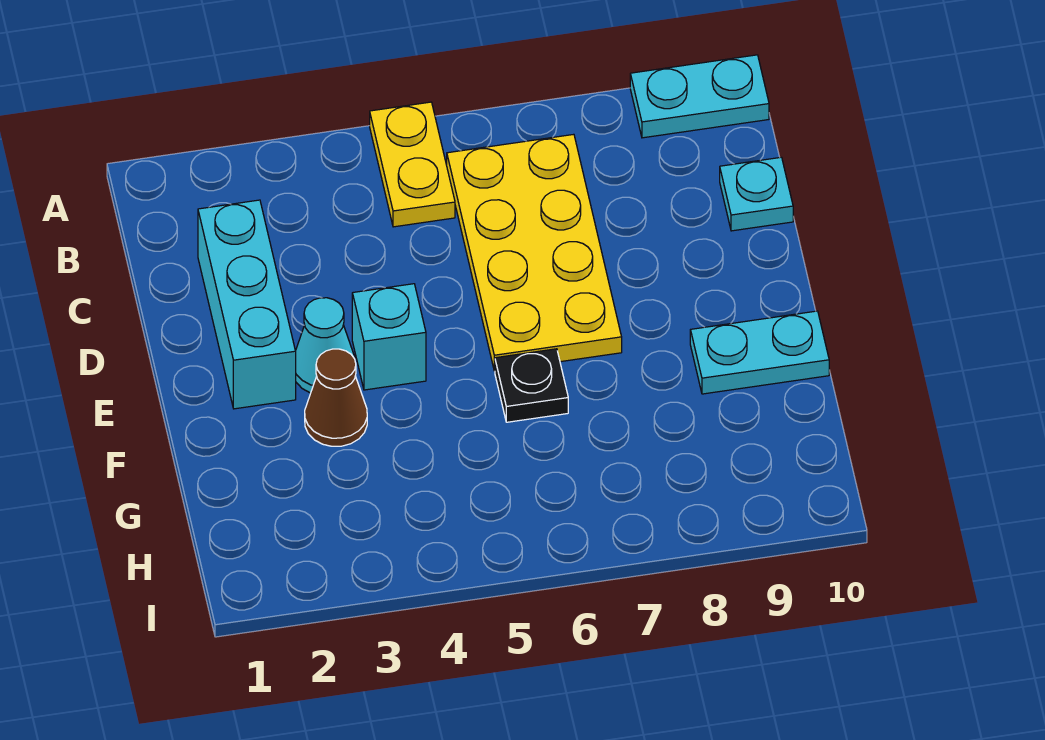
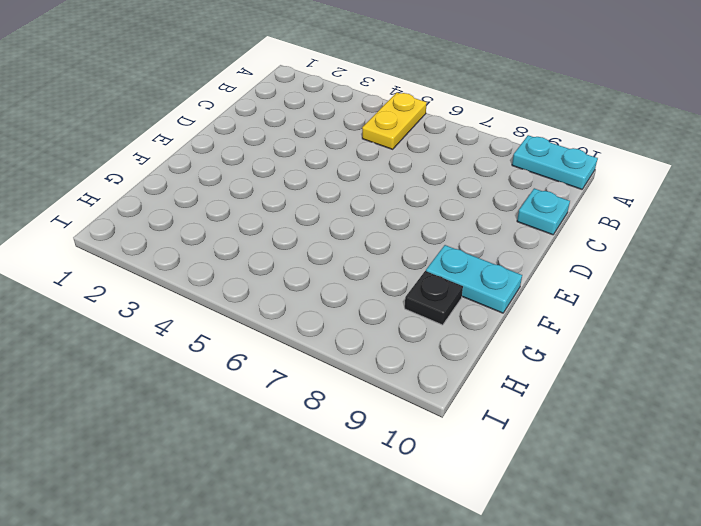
black 1x1 plate [405,271,463,325] -> black 1x1 plate moved to [495,349,568,422]
none -> yellow 2x4 plate [447,134,622,371]
none -> cyan 1x3 brick [198,200,296,409]

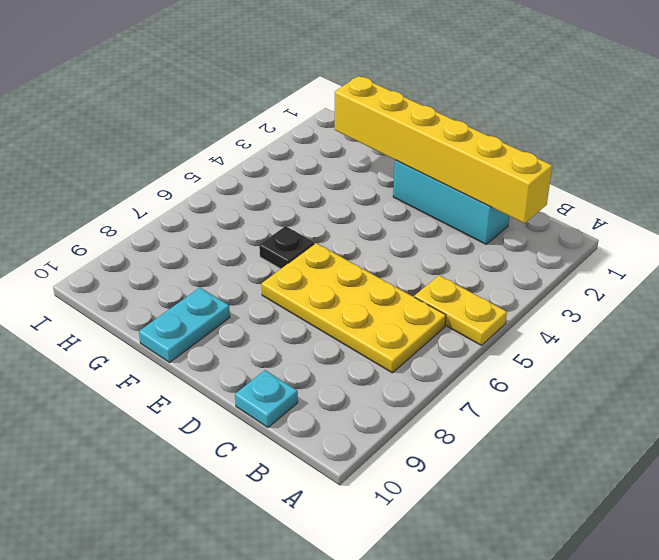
yellow 1x6 brick [335,76,552,223] -> none
none -> cyan 1x2 plate [630,55,769,138]
none -> cyan 1x1 cone [296,298,355,393]

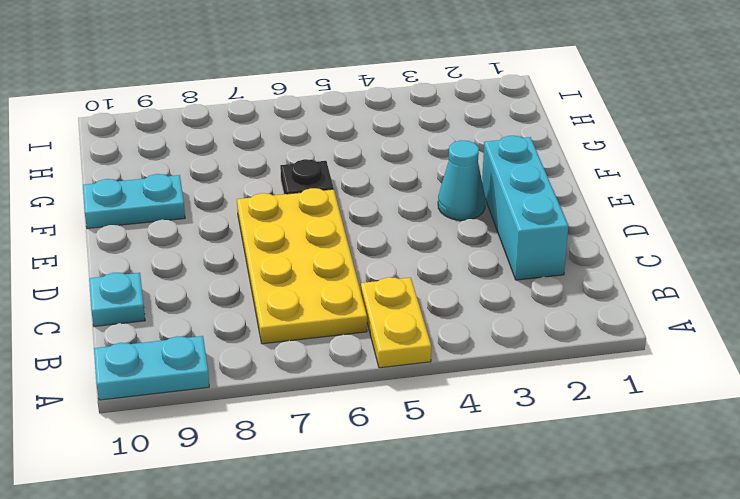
none -> cyan 1x1 brick [352,284,426,390]
none -> brown 1x1 cone [305,349,367,446]

